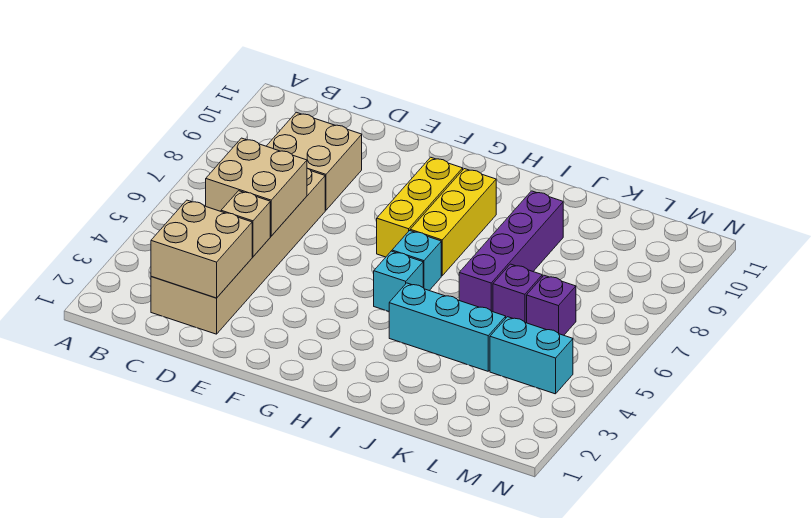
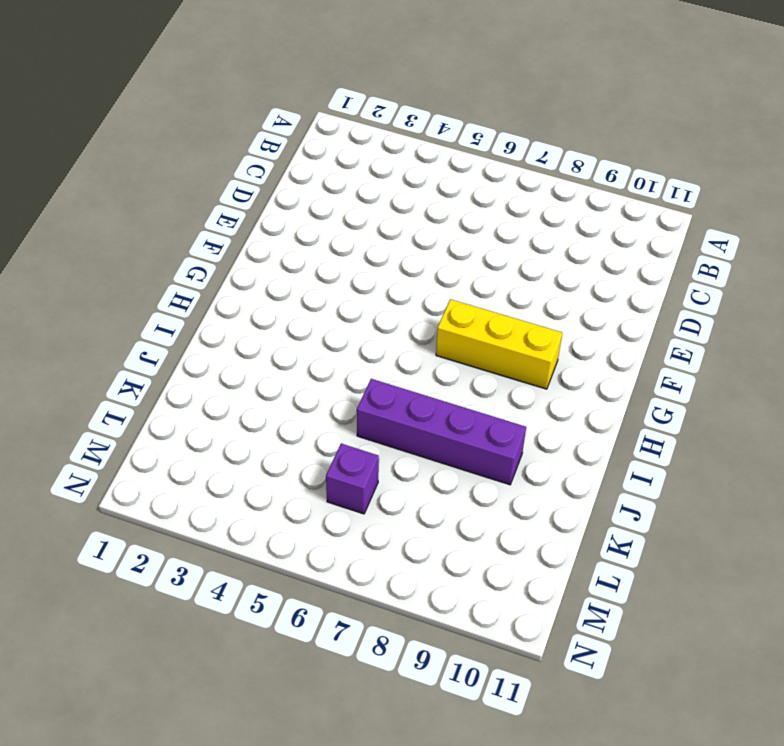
none -> tan 2x6 brick [151,168,325,334]
none -> tan 2x2 brick [267,112,362,210]
none -> cyan 1x1 brick [374,251,423,311]

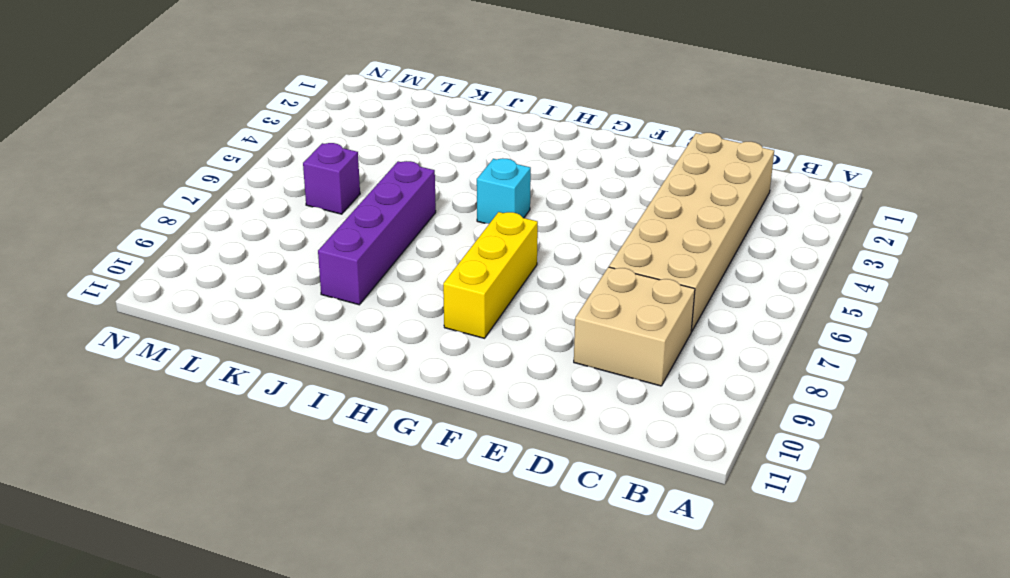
none -> cyan 1x1 brick [392,231,441,290]
none -> yellow 1x3 brick [410,169,496,276]
none -> cyan 1x3 brick [389,283,506,371]

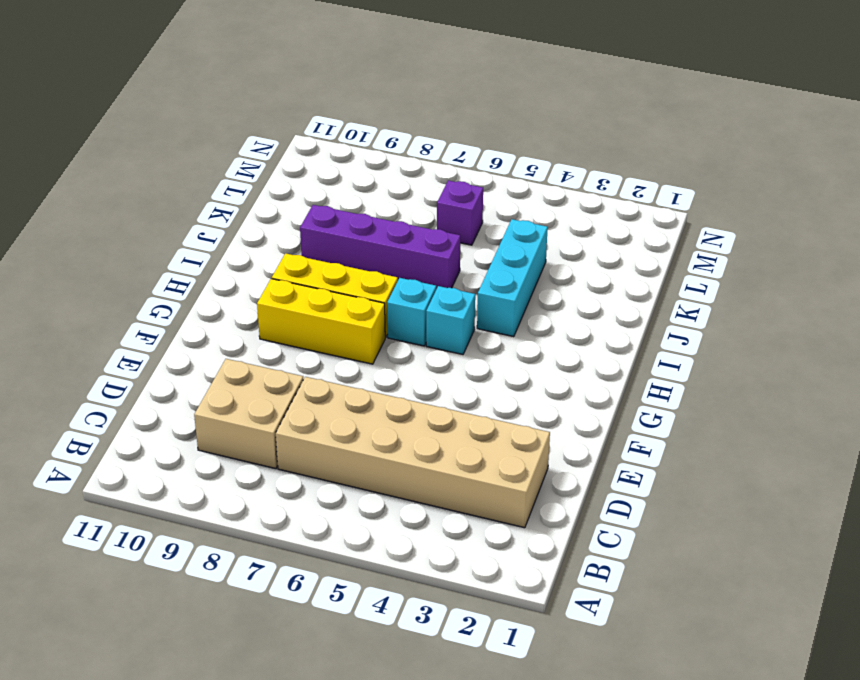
none -> purple 1x1 brick [493,264,542,323]
none -> cyan 1x2 brick [490,317,573,394]
none -> tan 2x2 brick [151,200,252,298]

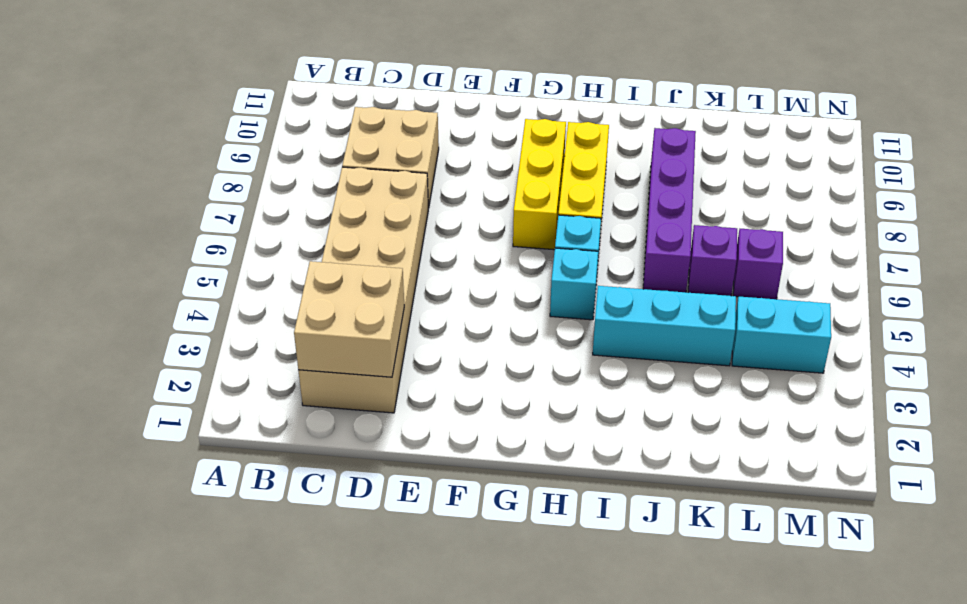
none -> tan 2x2 brick [206,138,307,236]
none -> tan 1x1 brick [221,191,270,257]

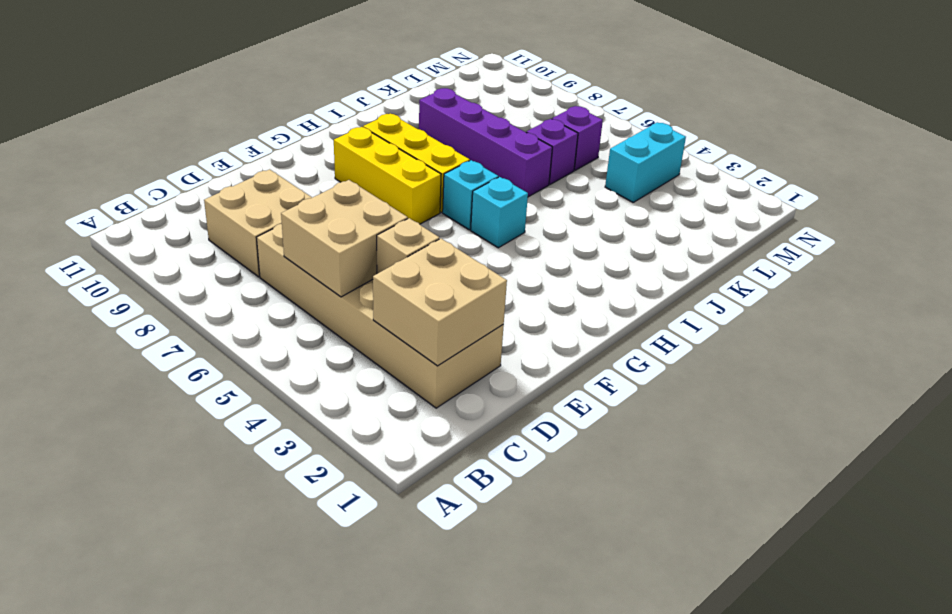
none -> cyan 1x3 brick [389,283,506,371]

